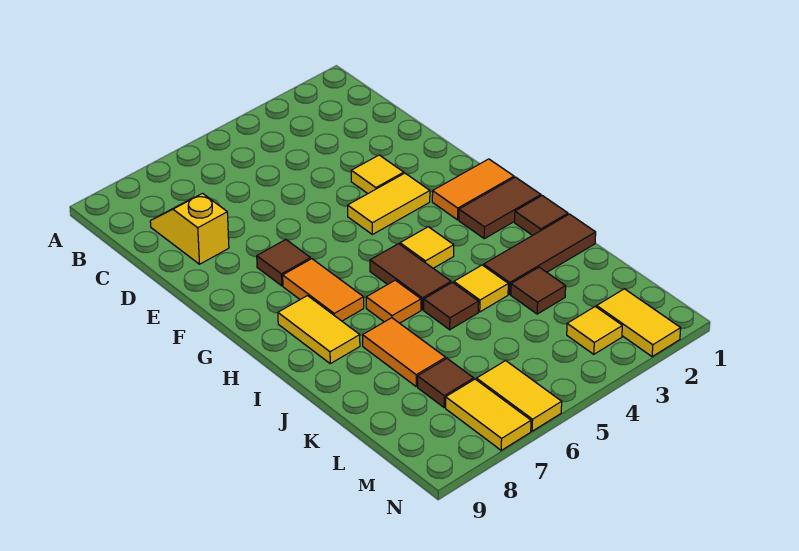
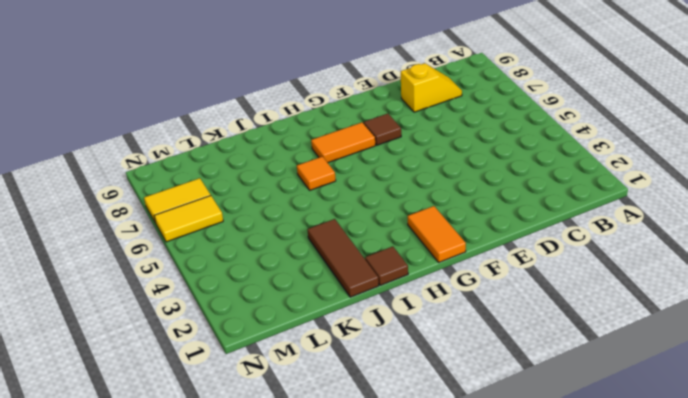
none -> yellow 1x1 tile [351,155,404,193]
none -> yellow 1x2 tile [348,173,430,234]
none -> brown 1x2 tile [459,177,541,239]

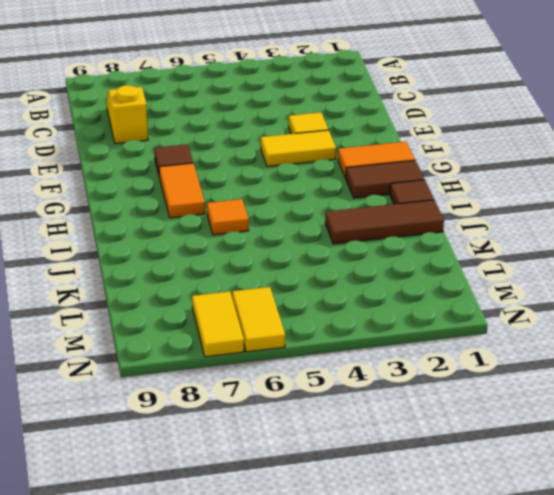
none -> yellow 1x1 tile [400,227,454,268]
none -> brown 1x2 tile [370,244,451,310]
none -> yellow 1x2 tile [278,296,360,364]

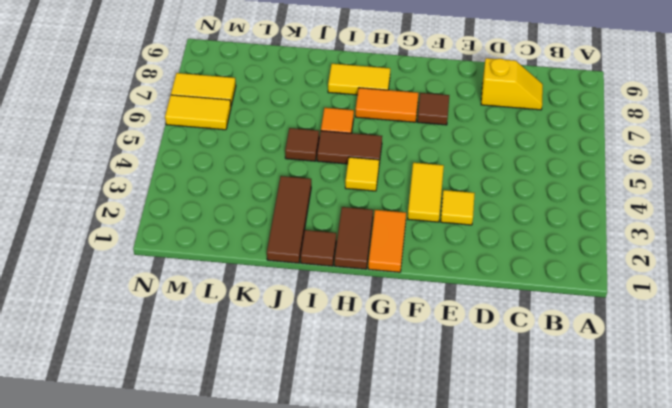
none -> yellow 1x1 tile [454,265,508,312]
none -> orange 1x2 tile [363,318,446,386]
none -> brown 1x1 tile [511,267,566,314]

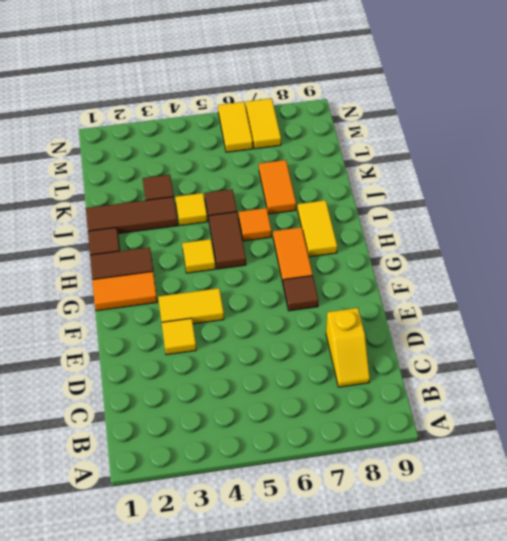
none -> brown 1x1 tile [418,359,474,407]
none -> yellow 1x2 tile [597,289,681,357]
none -> yellow 1x1 tile [567,306,622,354]

